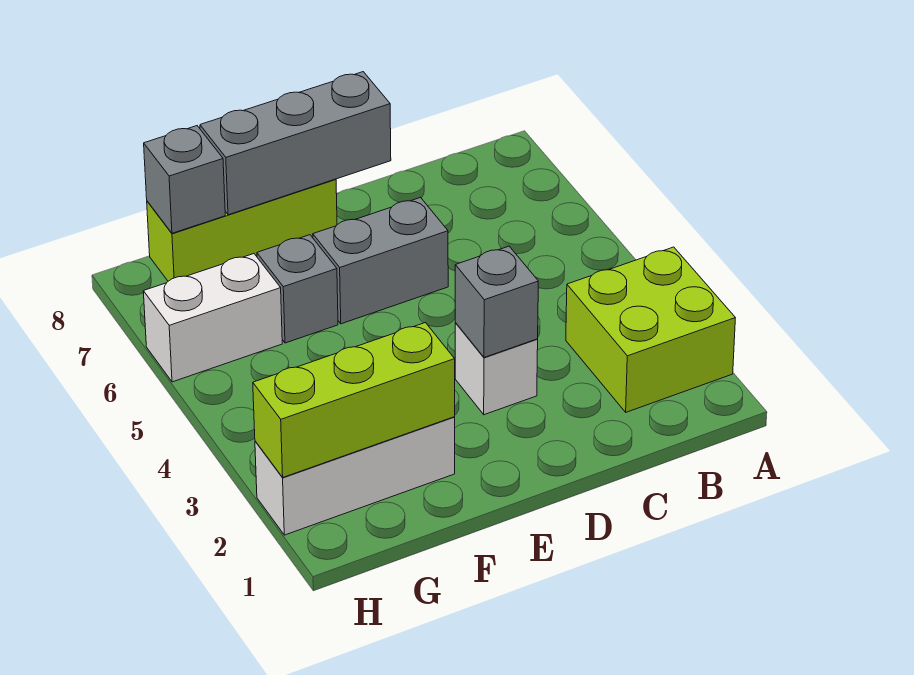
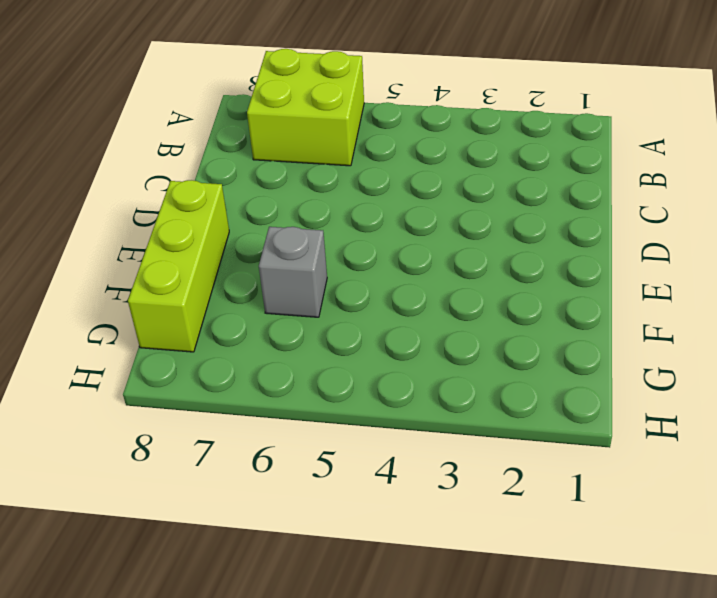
lime 2x2 brick [247,49,364,166] -> lime 2x2 brick moved to [566,247,735,412]
none -> white 1x1 brick [455,323,538,415]
none -> grey 1x2 brick [313,198,448,324]

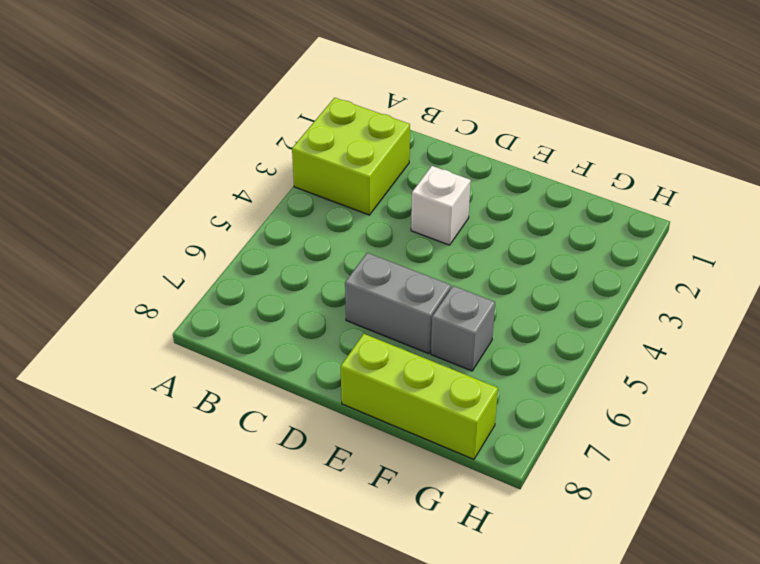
none -> white 1x3 brick [255,417,455,535]
none -> white 1x2 brick [143,254,282,382]

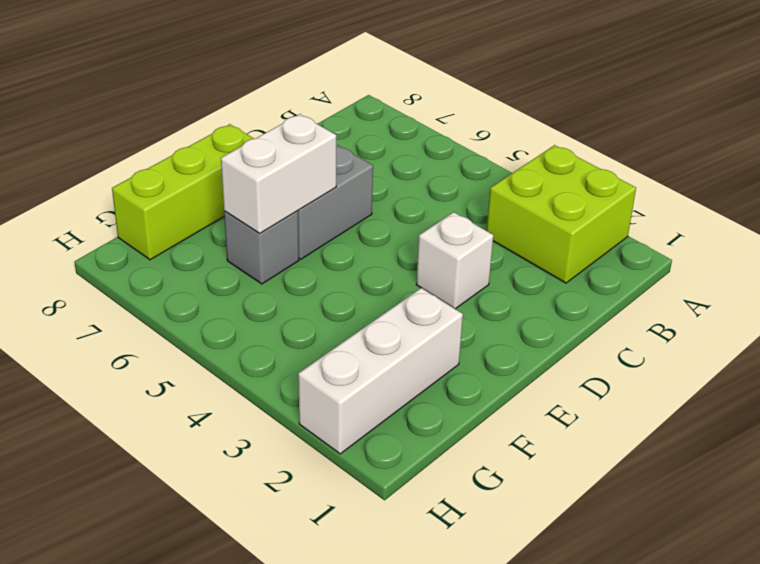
white 1x2 brick [221,114,336,233] -> white 1x2 brick moved to [143,254,282,382]
none -> grey 1x1 brick [455,246,538,357]
none -> grey 1x3 brick [200,72,391,215]

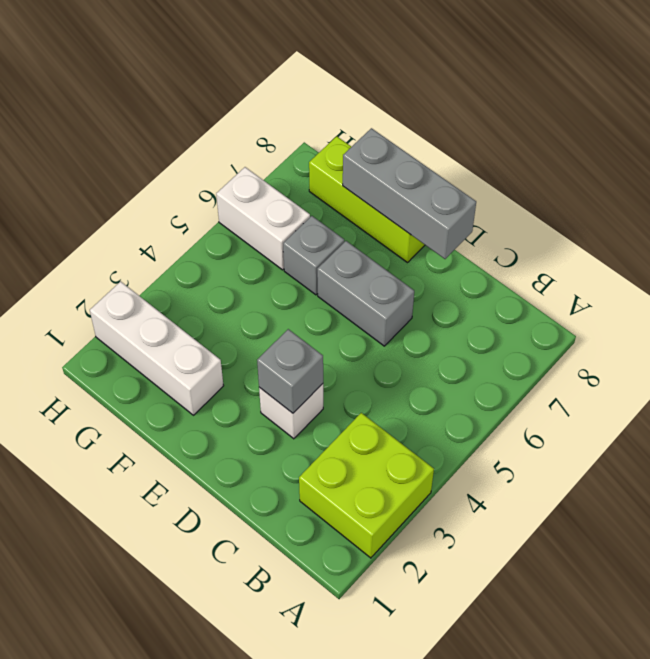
none -> lime 1x3 brick [253,323,455,477]
none -> grey 1x1 brick [144,126,225,233]

